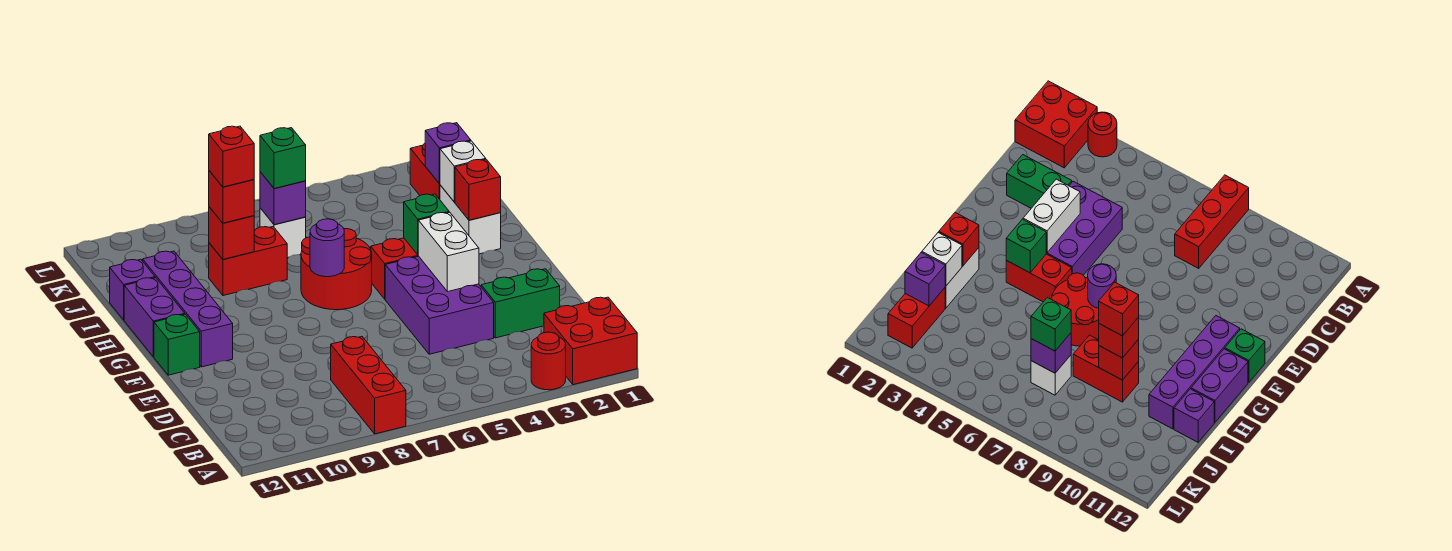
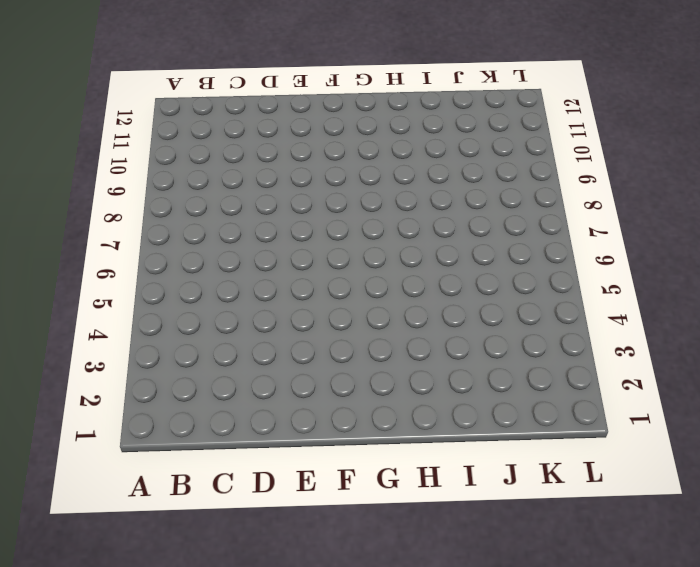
none -> red 2x2 brick [544,297,637,385]
none -> red 1x1 round brick [531,332,566,390]
none -> red 1x3 brick [331,337,406,434]

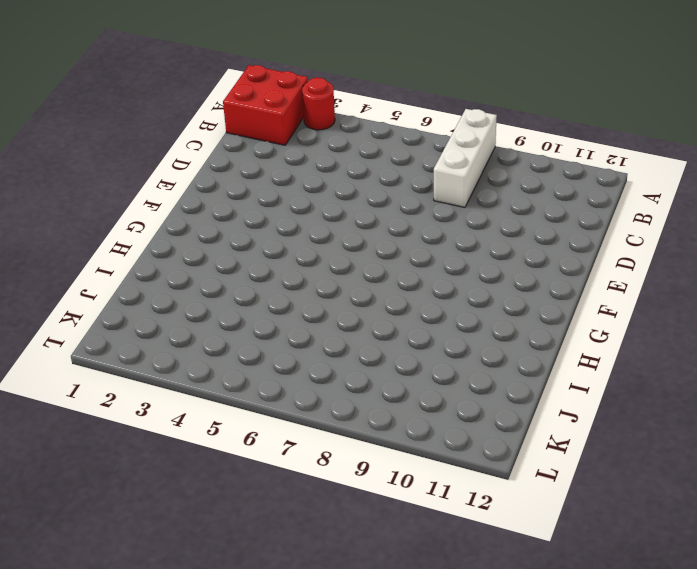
white 1x3 brick [434,109,497,207] -> red 1x3 brick [331,337,406,434]
none -> green 1x2 brick [481,269,560,338]
none -> purple 2x3 brick [385,256,494,354]
none -> purple 1x4 brick [143,251,233,367]

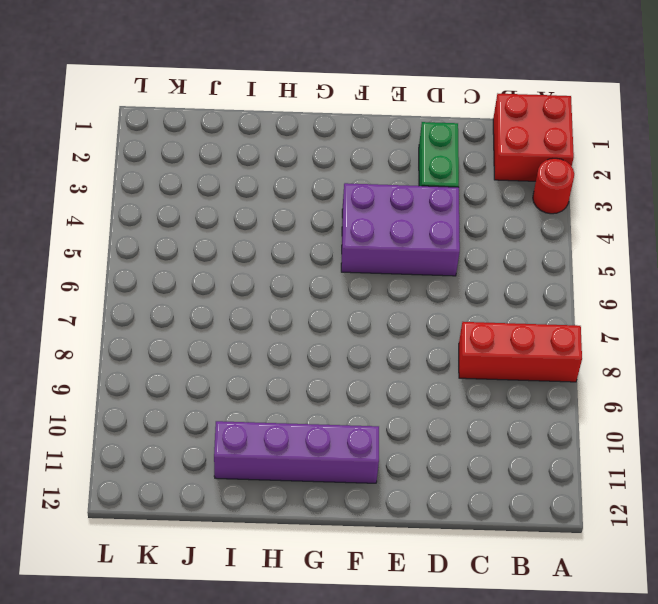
none -> green 1x1 brick [154,314,200,375]
none -> red 1x2 brick [371,238,418,299]
none -> red 2x2 round brick [301,229,372,310]

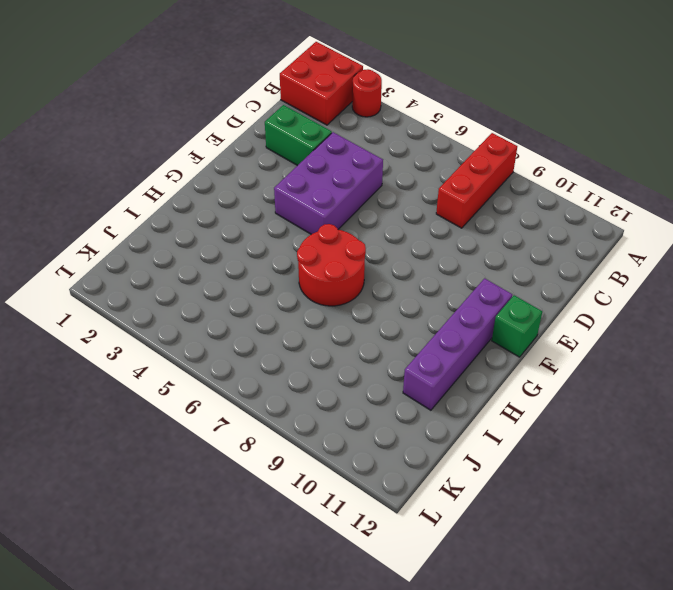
none -> red 1x2 brick [371,238,418,299]
none -> purple 1x2 brick [124,278,185,357]
none -> white 1x2 brick [440,185,501,254]

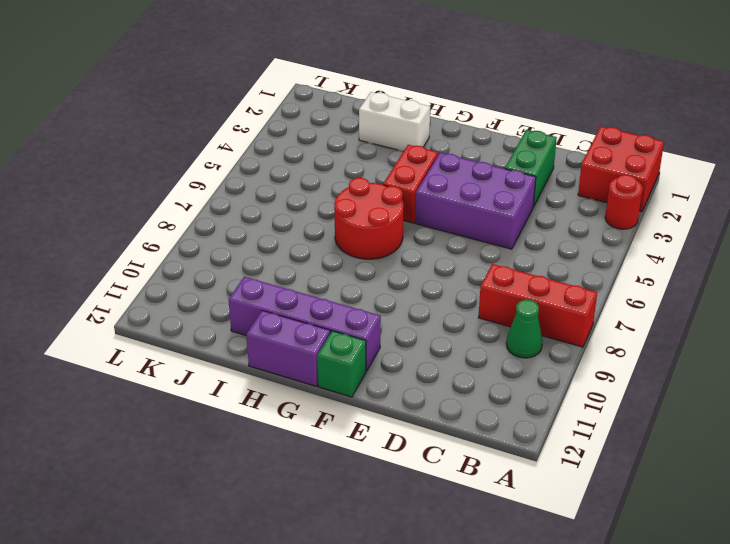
green 1x1 cone [506,300,543,358] -> none
none -> red 1x2 brick [209,227,287,296]
none -> purple 1x1 brick [110,259,155,320]
none -> red 1x2 brick [410,143,440,199]

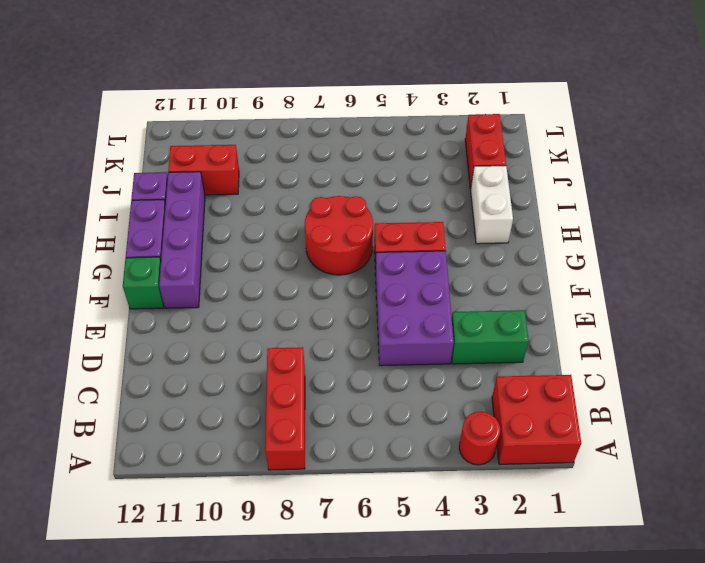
red 1x2 brick [168,145,239,195] -> red 1x2 brick moved to [209,227,287,296]
none -> white 1x1 brick [260,208,306,258]
none -> white 1x2 brick [418,212,479,292]
none -> green 1x1 brick [404,194,449,255]

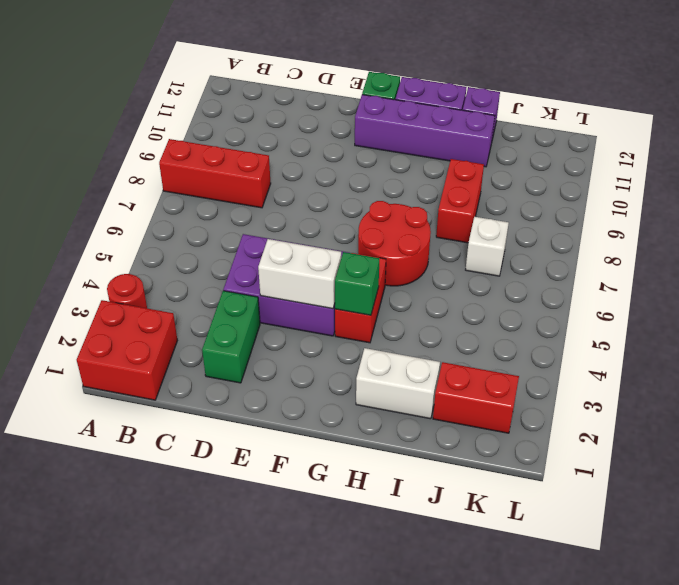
none -> purple 1x1 round brick [310,219,344,277]
none -> red 1x1 brick [455,159,501,220]
none -> white 1x1 brick [440,141,486,202]

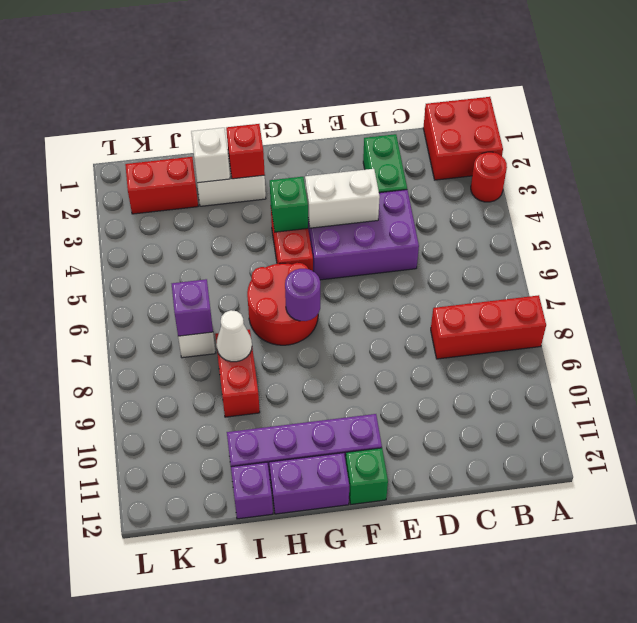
white 1x1 cone [216,310,252,362] -> none
none -> red 1x1 brick [209,207,254,259]
none -> purple 1x1 brick [425,123,471,184]
none -> red 1x1 brick [209,171,254,223]

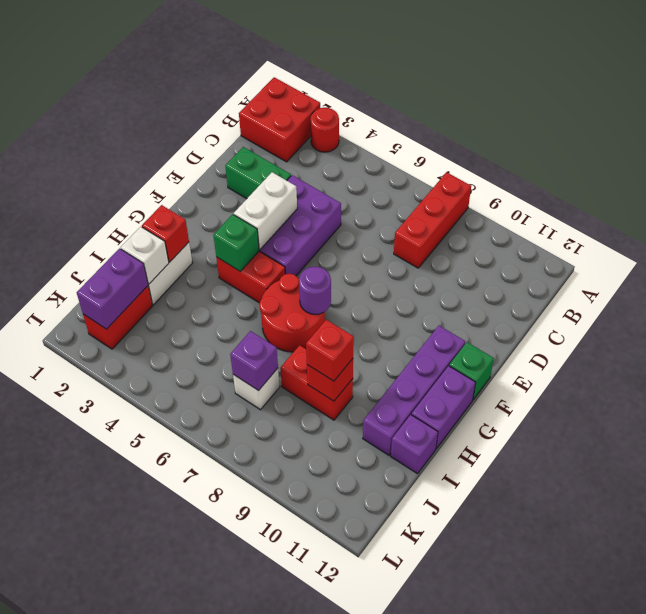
purple 1x2 brick [77,249,148,329] -> purple 1x1 brick [425,123,471,184]
none -> green 1x1 brick [260,128,306,189]
none -> red 1x1 brick [209,126,254,187]

